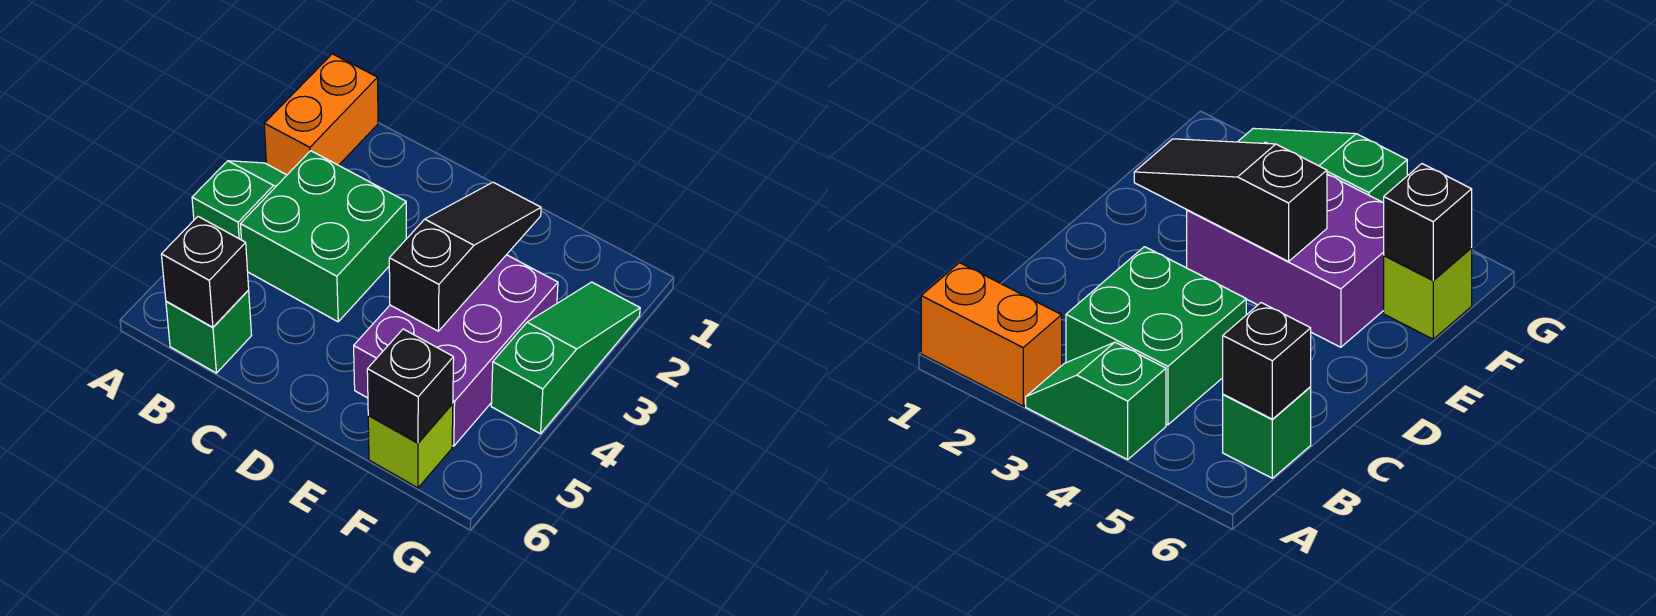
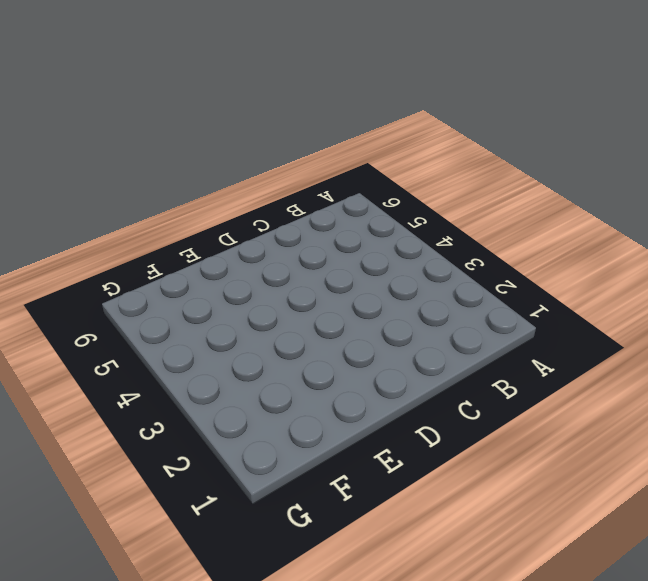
none -> orange 1x2 brick [264,54,378,175]
none -> green 1x2 slope [192,161,287,240]

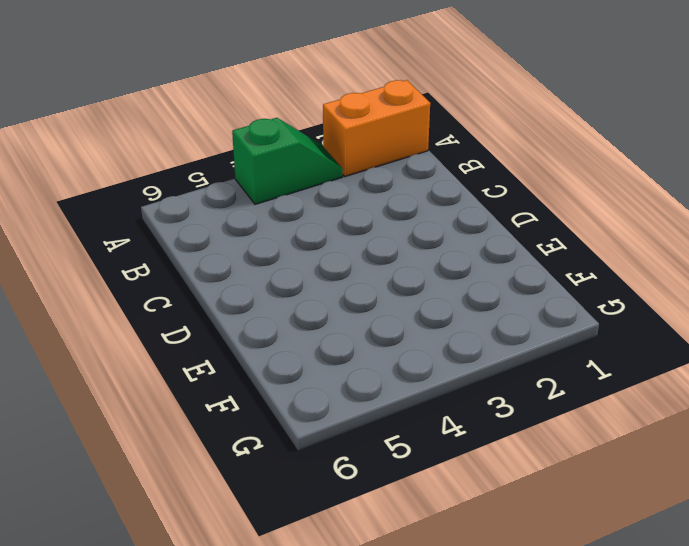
none -> green 2x2 brick [241,151,406,322]
none -> green 1x1 brick [166,290,252,373]

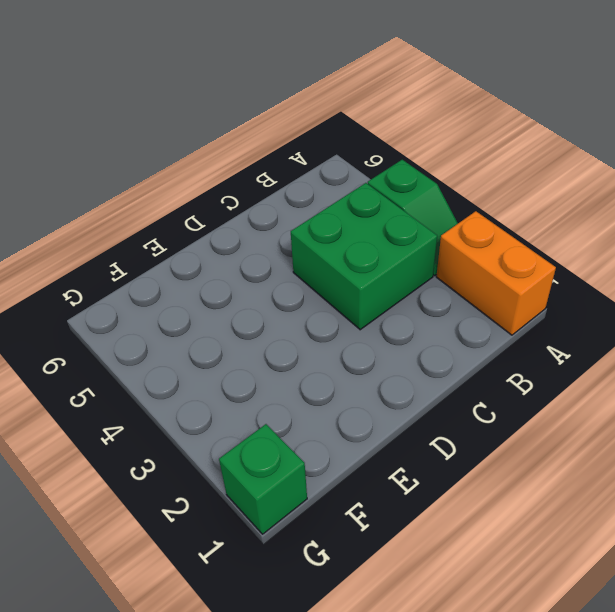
green 1x1 brick [219,424,307,534] -> green 1x1 brick moved to [166,290,252,373]
none -> purple 2x3 brick [354,255,558,446]
none -> lime 1x1 brick [368,404,453,488]

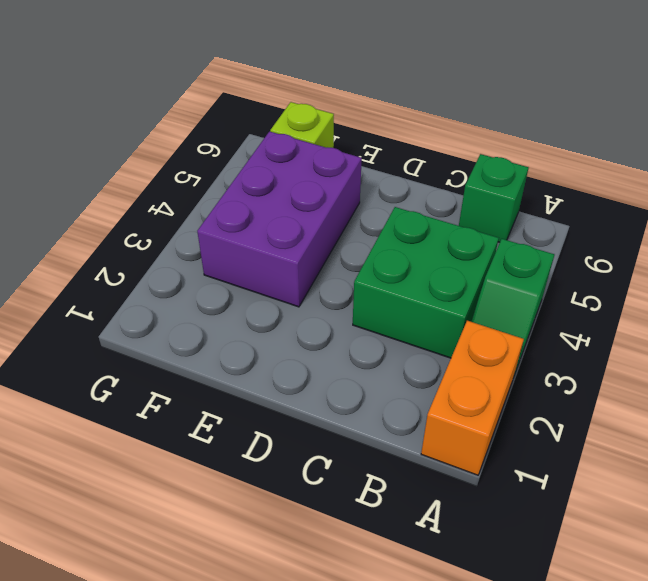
none -> green 1x3 slope [491,282,640,434]
none -> black 1x1 brick [161,217,249,327]

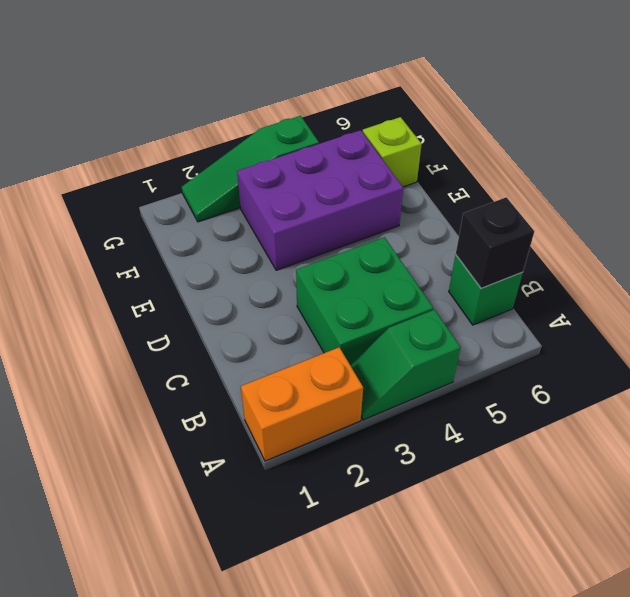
none -> black 1x3 slope [389,182,541,331]
none -> black 1x1 brick [367,329,454,443]

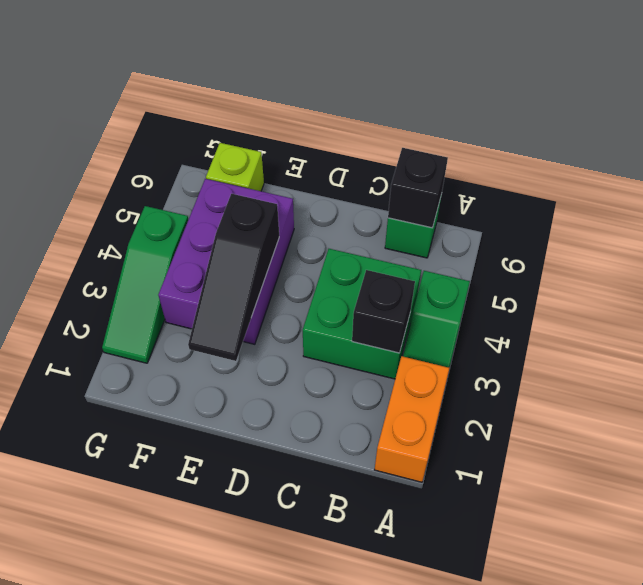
black 1x1 brick [352,270,415,353] -> black 1x1 brick moved to [367,329,454,443]

